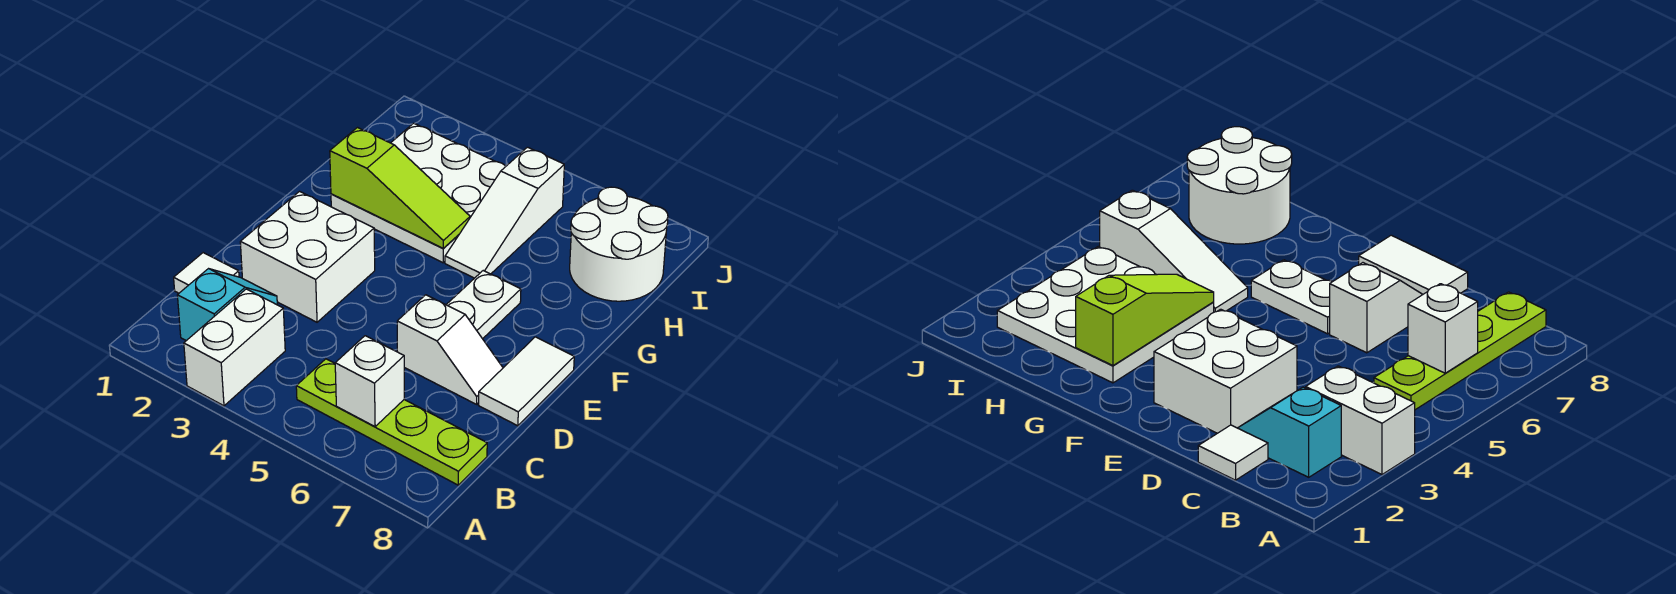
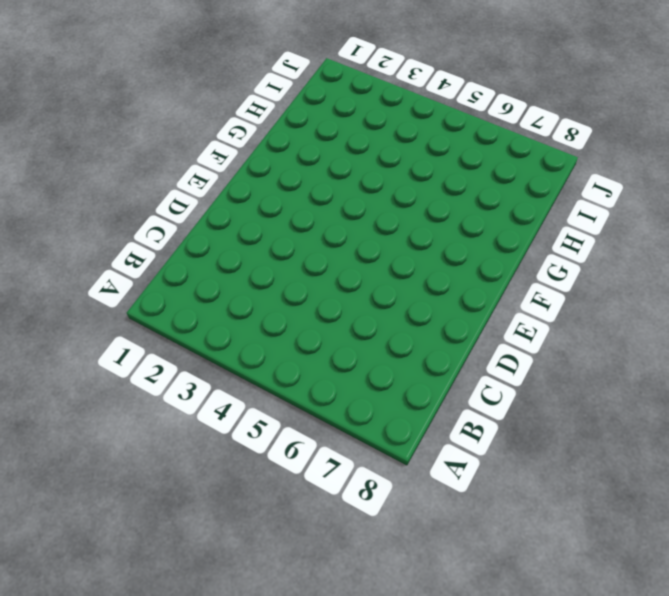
none -> white 1x2 brick [184,289,285,406]
none -> cyan 1x2 slope [177,269,277,341]
none -> lime 1x4 plate [296,359,487,485]

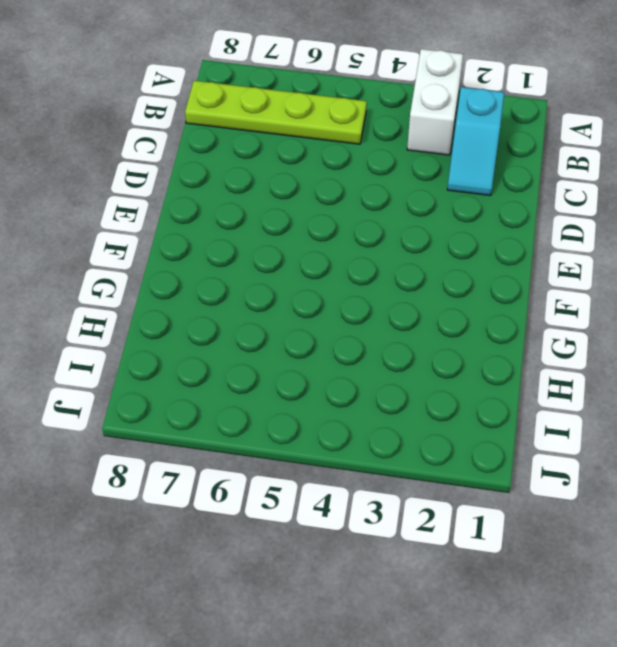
none -> white 1x1 tile [174,253,239,293]
none -> white 2x2 brick [240,192,375,322]
none -> white 1x2 slope [397,295,503,404]

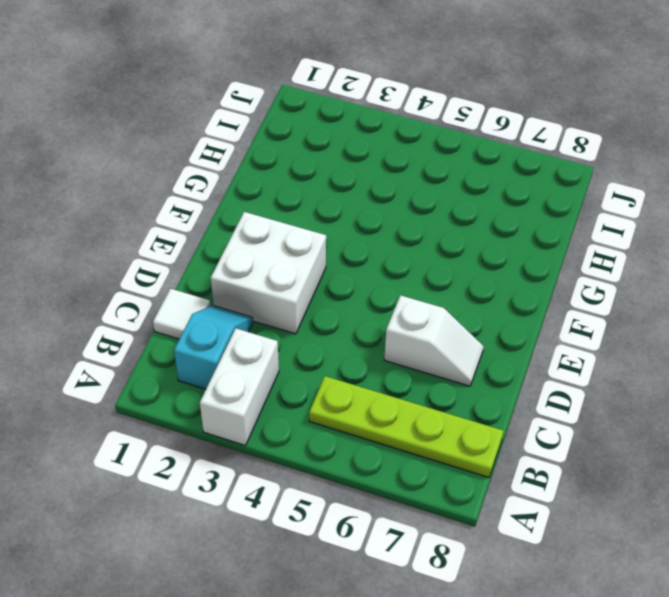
none -> white 1x2 tile [479,337,574,426]
none -> white 1x2 plate [446,271,521,339]
none -> white 3x3 plate [331,123,506,263]

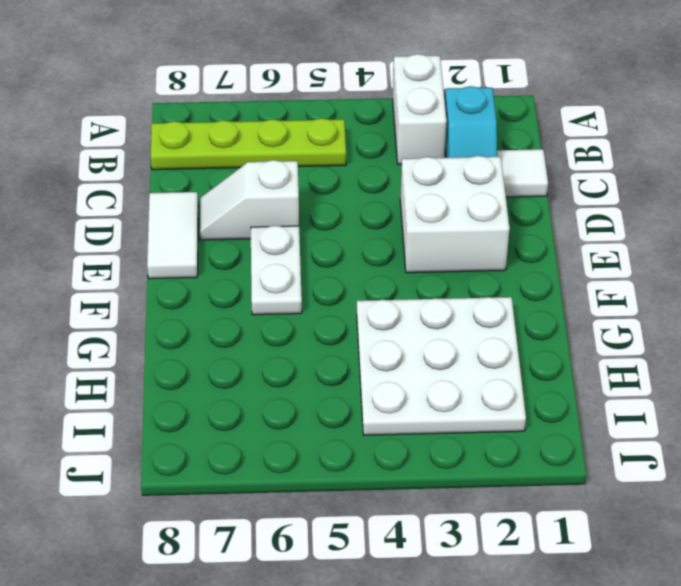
none -> white 1x3 slope [445,147,564,278]
none -> white 2x2 round brick [570,187,668,301]
none -> white 1x1 brick [335,336,404,427]

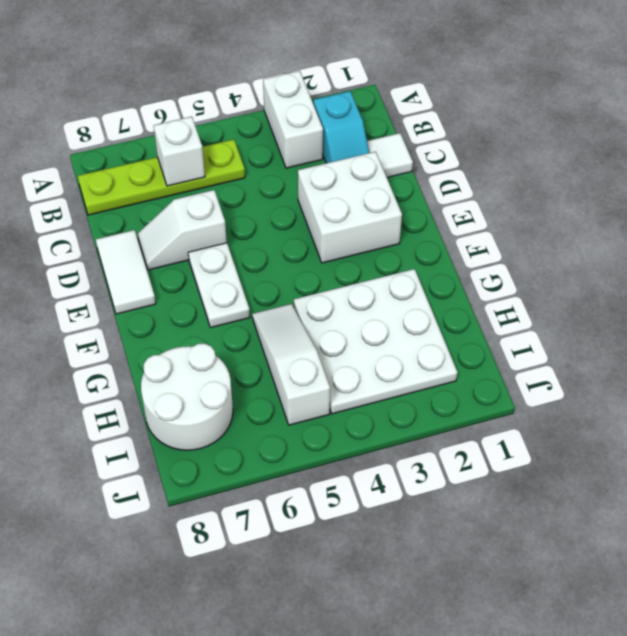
none -> lime 1x3 slope [330,128,470,248]

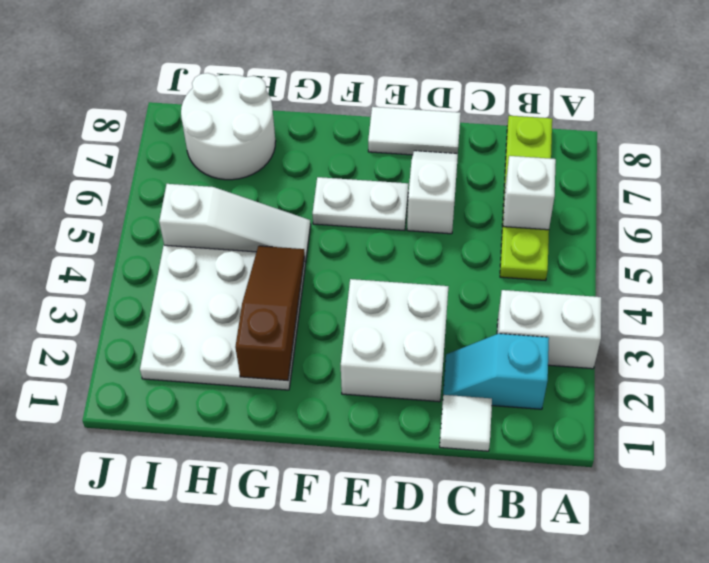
brown 1x3 slope [235,246,305,381] -> lime 1x3 slope [330,128,470,248]

